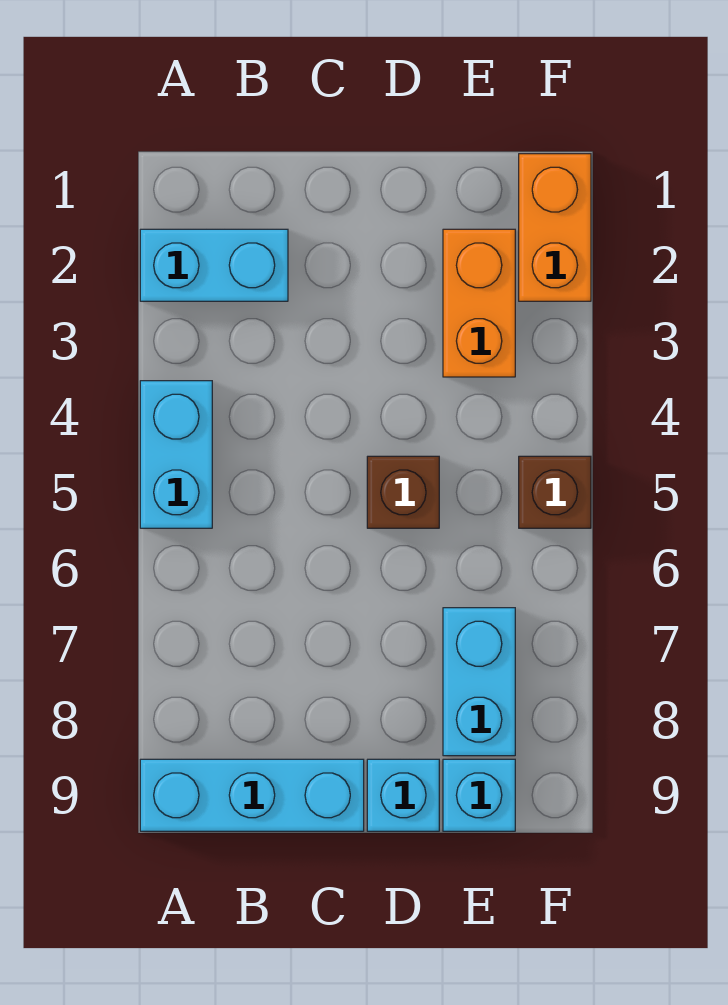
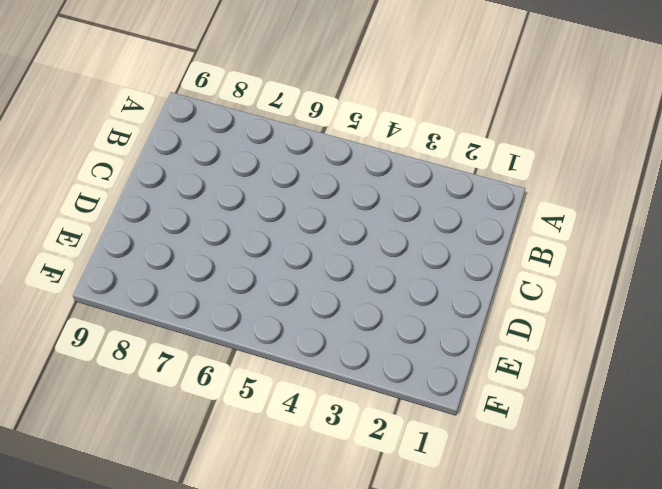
none -> cyan 1x2 brick [140,229,288,301]
none -> cyan 1x2 brick [140,381,212,528]

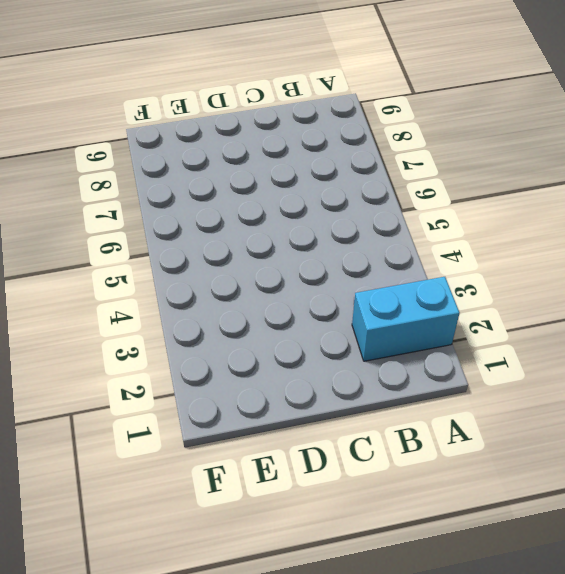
none -> cyan 1x2 brick [140,381,212,528]
none -> cyan 1x3 brick [140,759,364,831]

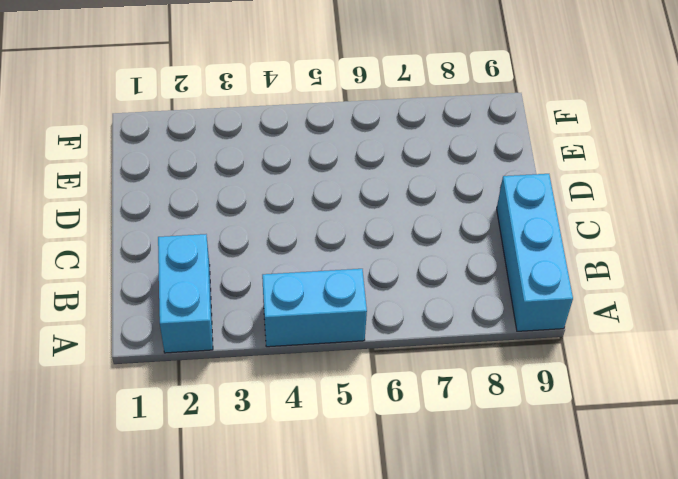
none -> brown 1x1 brick [367,456,439,528]
none -> cyan 1x1 brick [367,759,439,831]

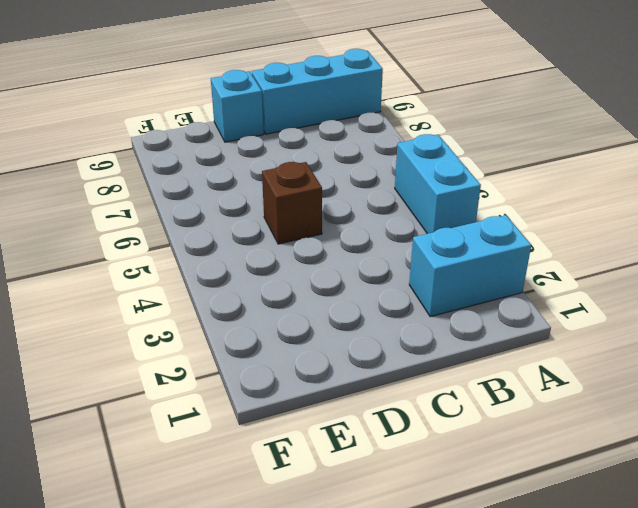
none -> orange 1x2 brick [443,229,515,377]
none -> cyan 1x2 brick [443,608,515,756]

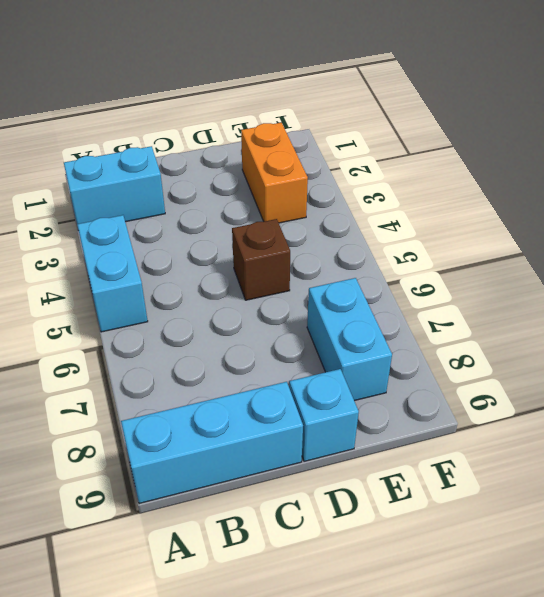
none -> cyan 1x1 brick [443,759,515,831]
none -> orange 1x2 brick [519,154,591,301]

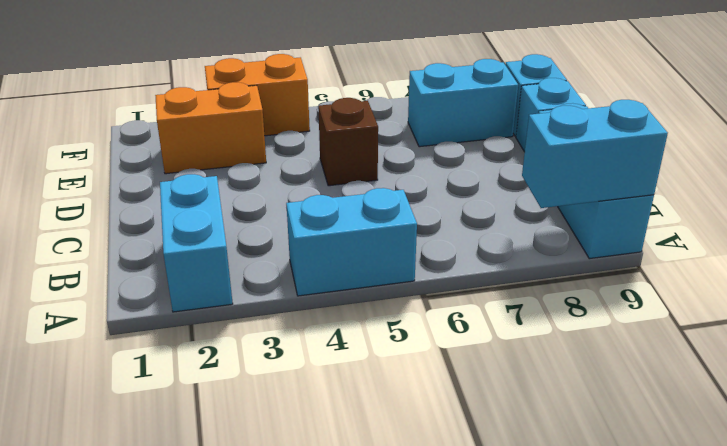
cyan 1x2 brick [522,100,668,208] -> none
orange 1x2 brick [205,54,310,136] -> orange 1x2 brick moved to [519,154,591,301]
none -> brown 1x1 brick [519,456,591,528]

